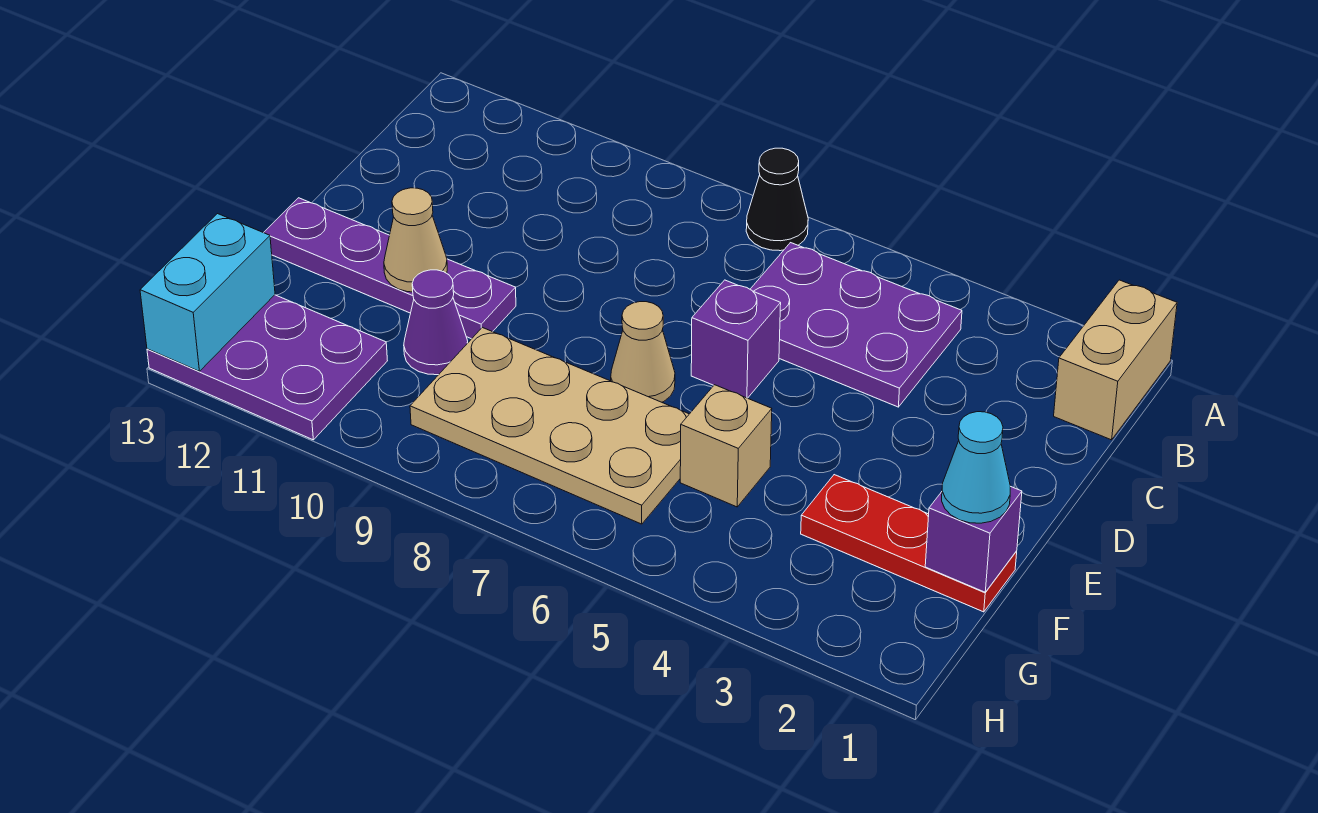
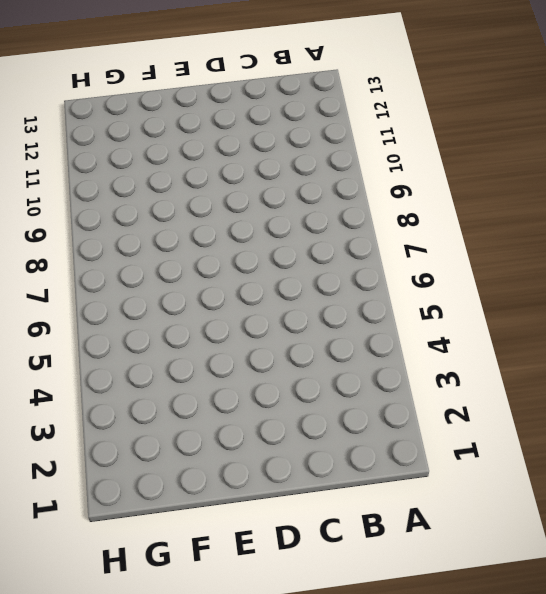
none -> tan 1x2 brick [1054,280,1177,440]
none -> black 1x1 cone [746,148,808,251]
none -> purple 2x3 plate [750,243,962,407]

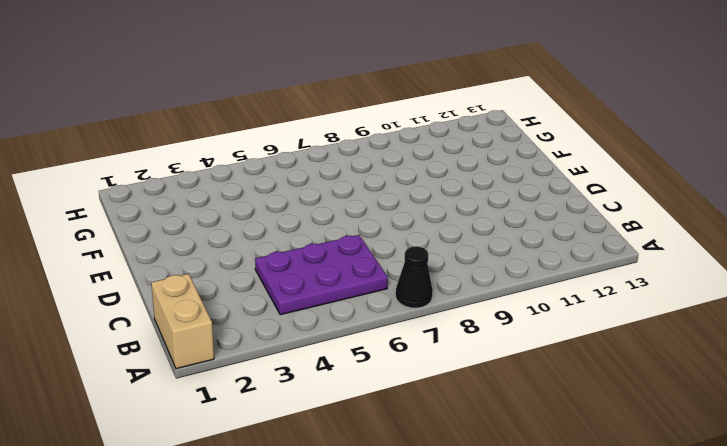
none -> purple 1x1 brick [691,280,781,398]
none -> tan 1x1 cone [611,302,675,402]
none -> purple 1x4 plate [264,198,516,339]

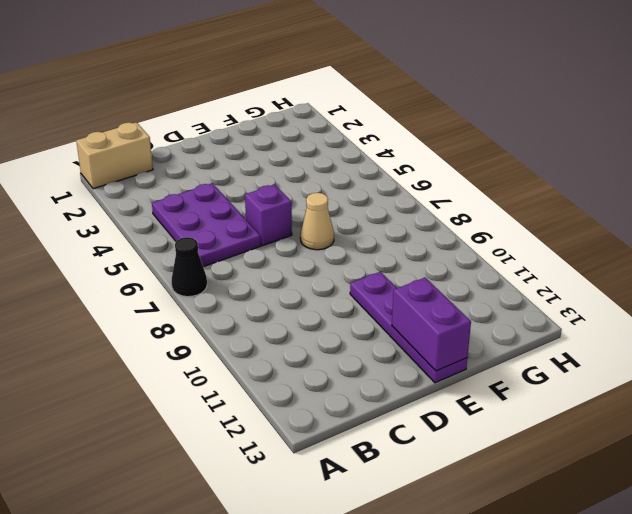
purple 1x2 brick [392,278,471,371] -> none
none -> red 1x3 plate [801,475,1017,612]
none -> tan 1x1 brick [680,385,772,507]
none -> tan 2x4 plate [410,327,689,524]

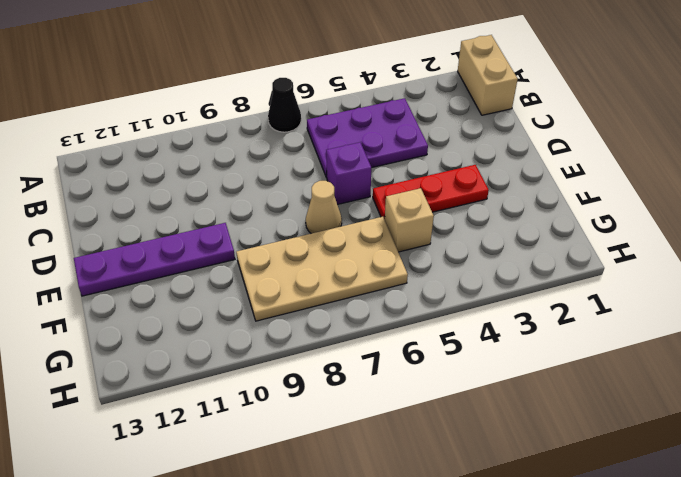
red 1x3 plate [373,165,489,219] -> red 1x3 plate moved to [801,475,1017,612]
none -> purple 1x1 cone [404,270,468,375]
none -> purple 2x3 plate [147,295,387,440]
none -> tan 1x1 cone [384,188,447,292]

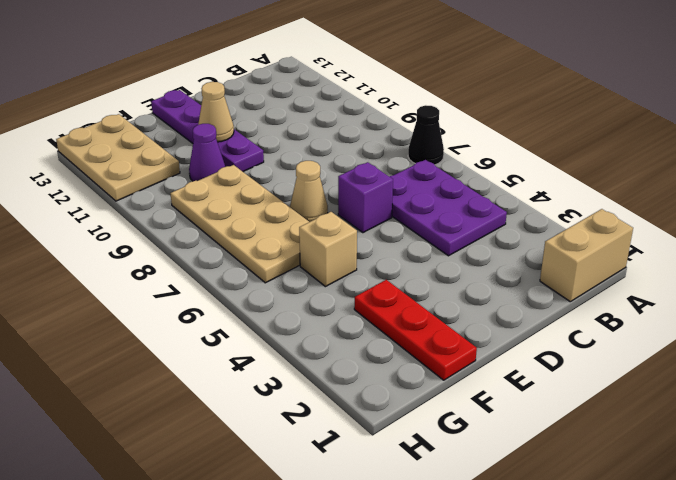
tan 2x3 plate [56,114,180,201] -> purple 2x3 plate [147,295,387,440]
none -> purple 1x1 brick [925,486,1022,592]
none -> cyan 1x2 brick [140,214,275,371]
none -> cyan 1x1 cone [942,412,1010,523]

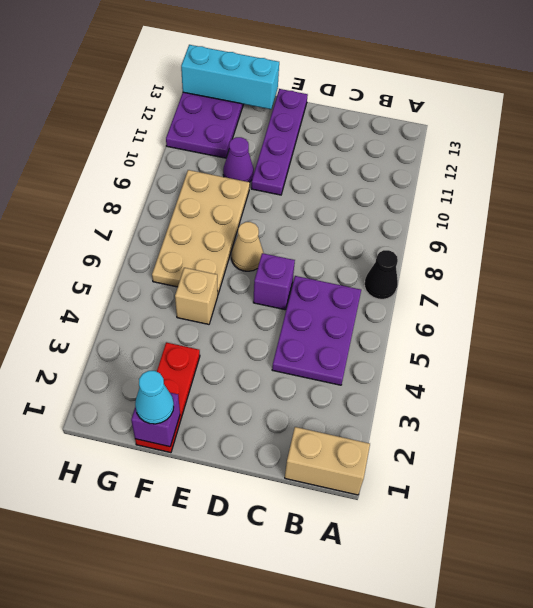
cyan 1x3 brick [181,45,279,109] -> cyan 1x2 brick [140,214,275,371]
none -> tan 1x1 cone [384,188,447,292]

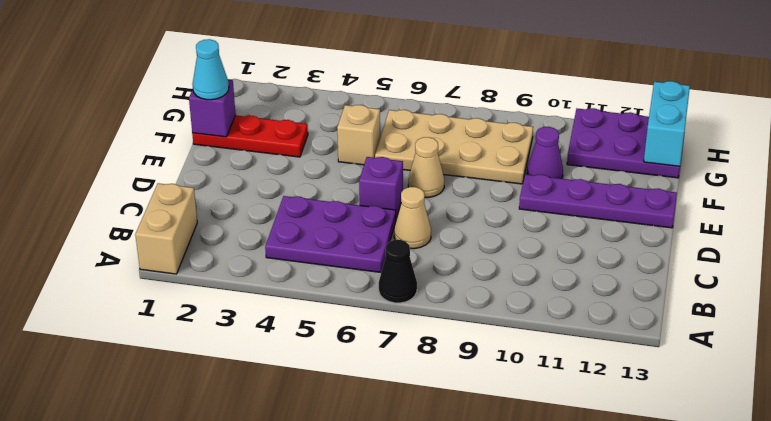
tan 1x1 cone [394,187,431,249] -> tan 1x1 cone moved to [384,188,447,292]

